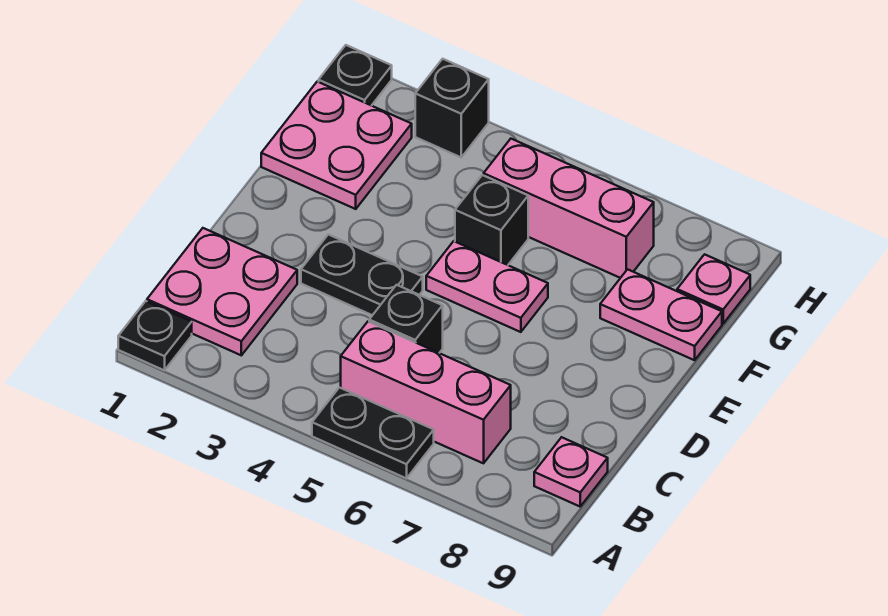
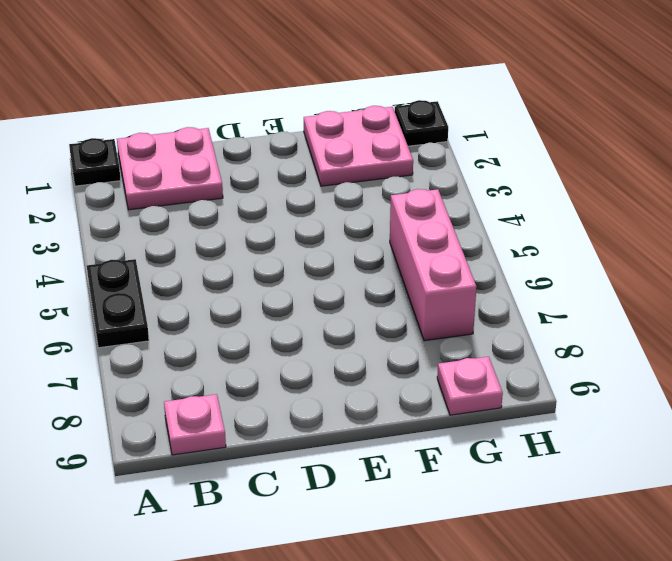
none -> pink 1x3 brick [341,322,511,463]
none -> black 1x1 brick [369,285,443,353]
none -> black 1x2 plate [301,235,423,315]

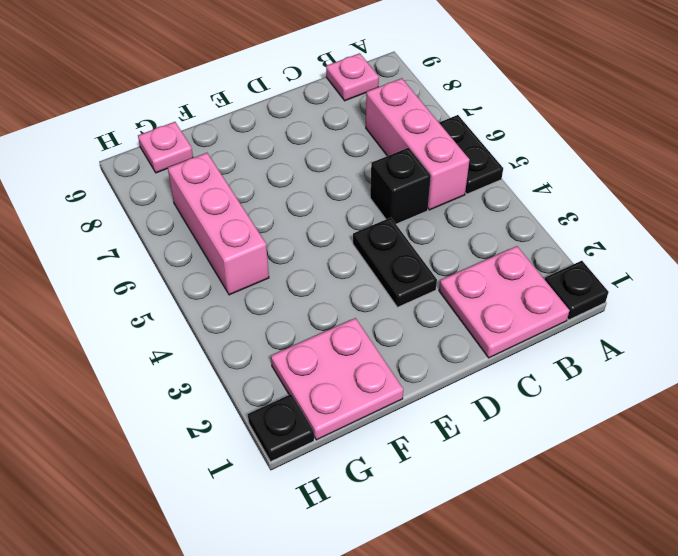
none -> pink 1x2 plate [426,241,548,332]
none -> black 1x1 brick [455,175,528,265]
none -> pink 1x2 plate [600,269,722,360]

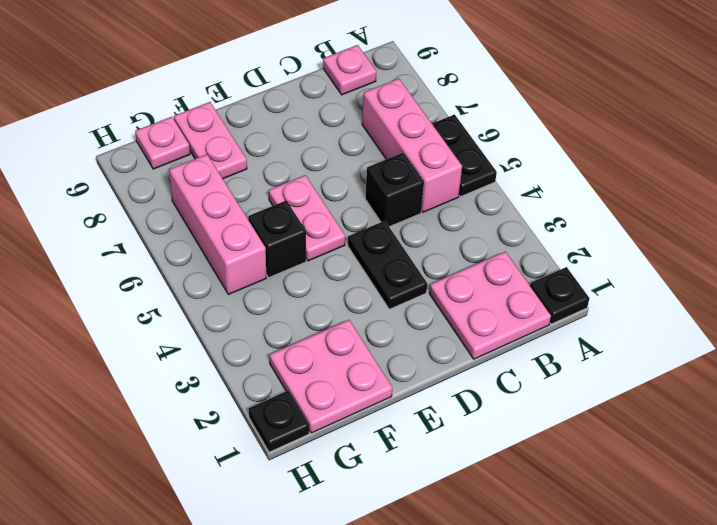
none -> black 1x1 brick [415,59,489,157]

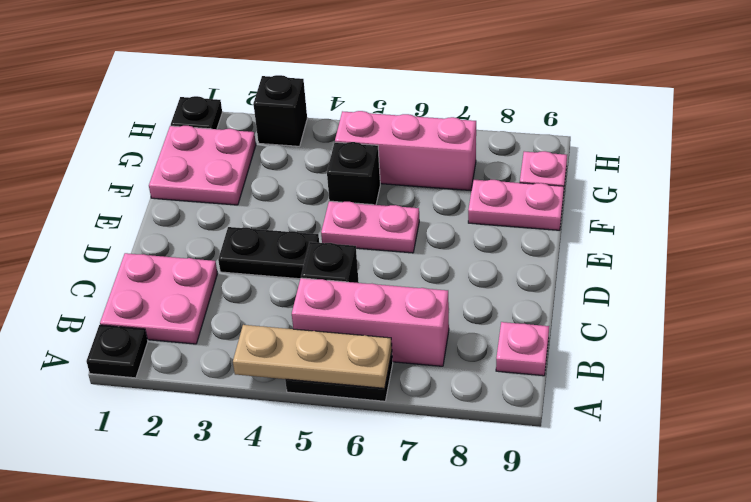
tan 1x3 plate [233,325,392,388] -> none

